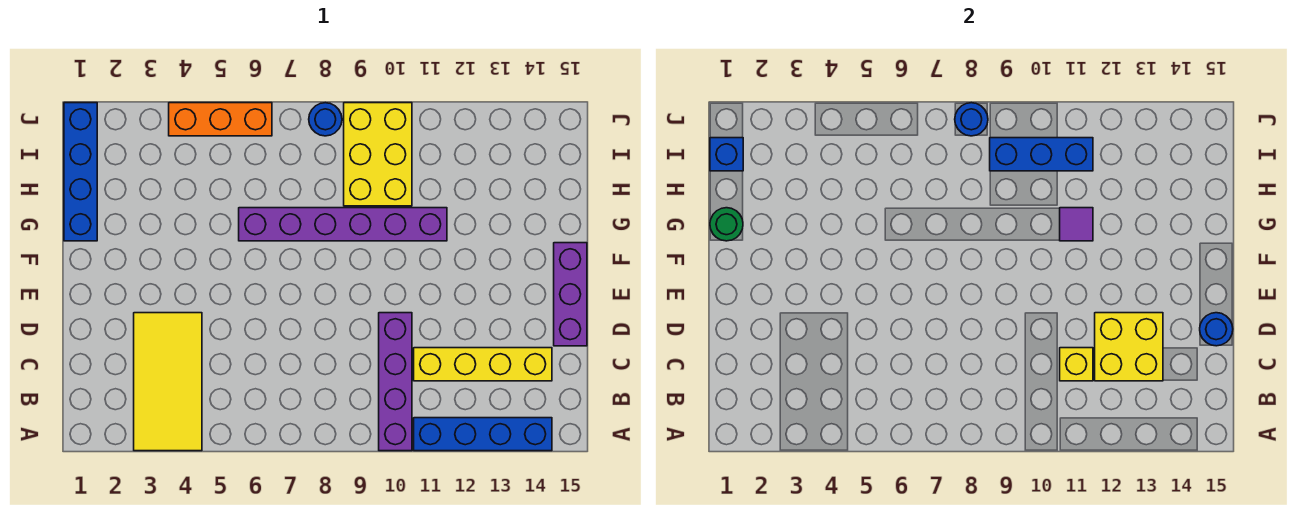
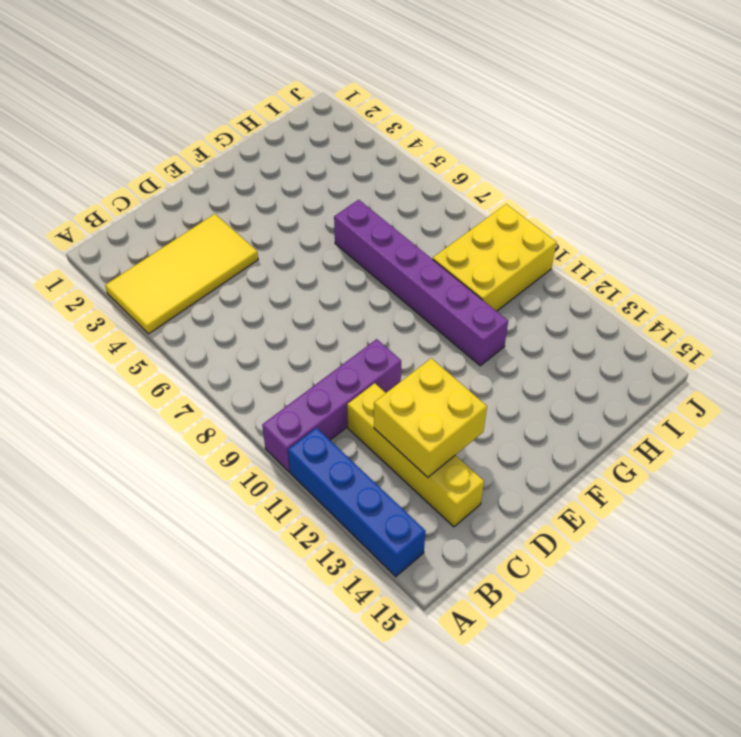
none -> purple 1x3 brick [554,243,587,346]
none -> blue 1x4 brick [64,103,97,241]
none -> orange 1x3 brick [169,103,272,136]

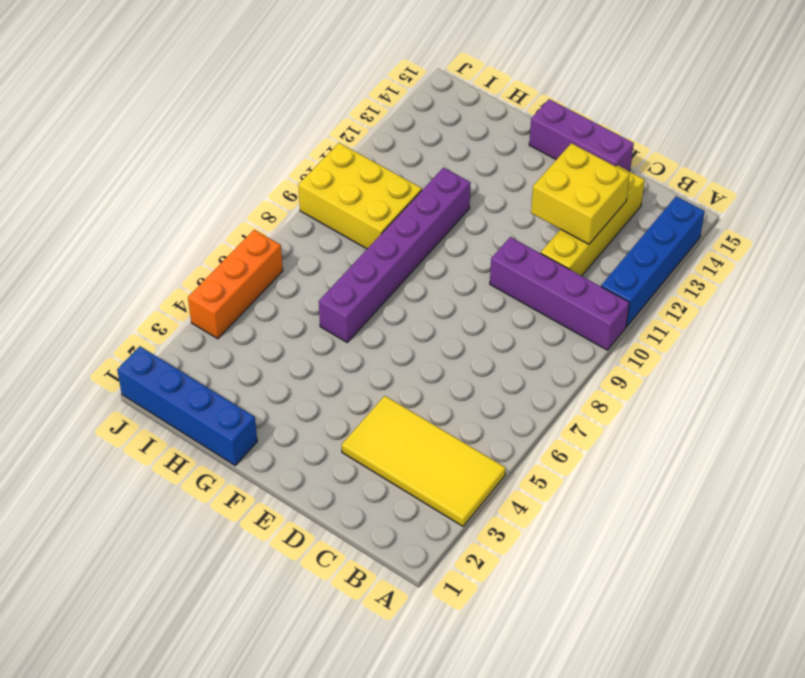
none -> blue 1x1 round brick [309,103,342,136]
none -> yellow 1x1 brick [1060,348,1093,381]
none -> blue 1x1 round brick [1200,313,1233,346]

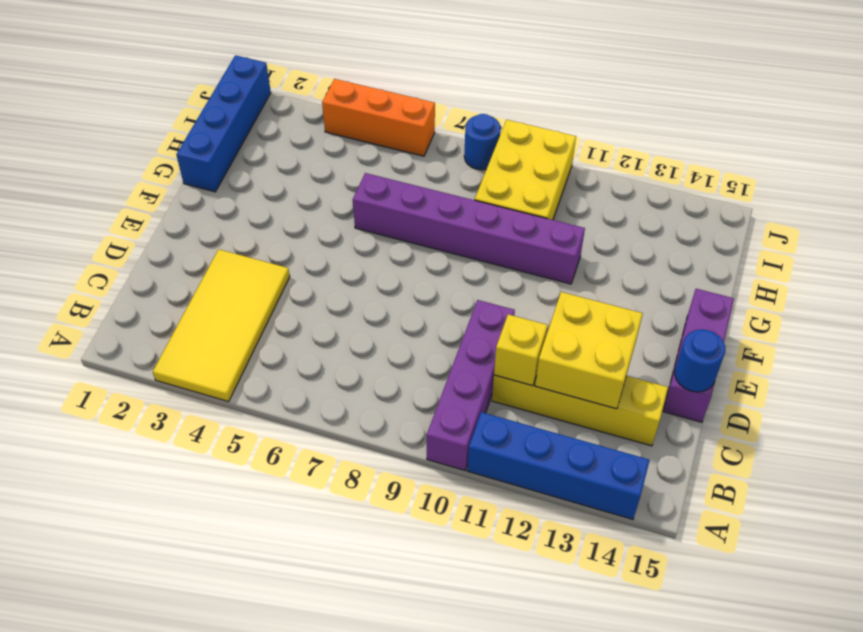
none -> green 1x1 round brick [710,208,743,241]
none -> purple 1x1 tile [1060,208,1093,241]
none -> blue 1x1 brick [710,138,743,171]

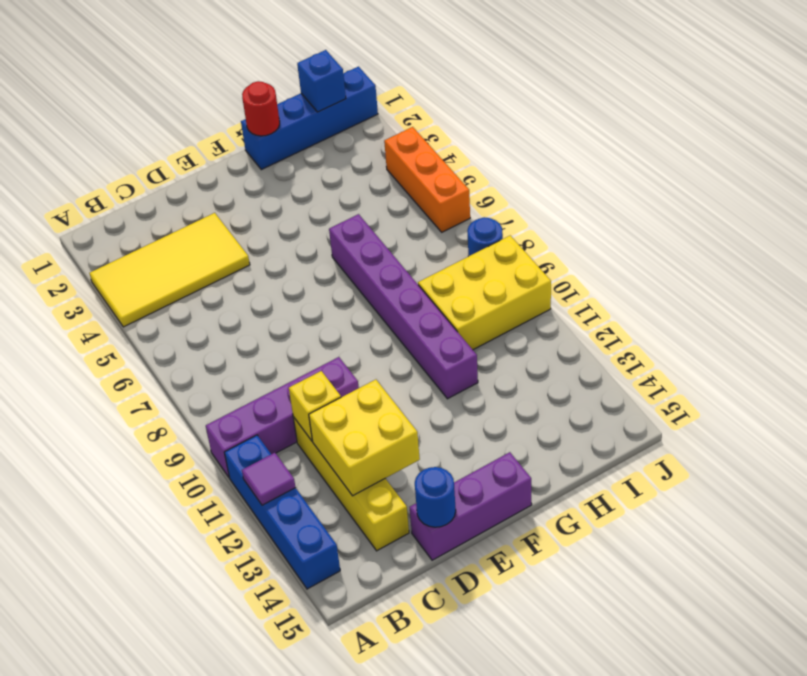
purple 1x1 tile [242,453,296,505] -> purple 1x1 tile moved to [1060,208,1093,241]
red 1x1 round brick [242,81,280,136] -> green 1x1 round brick [710,208,743,241]
none -> blue 1x3 brick [990,138,1093,171]
none -> blue 1x1 round brick [955,103,988,136]

